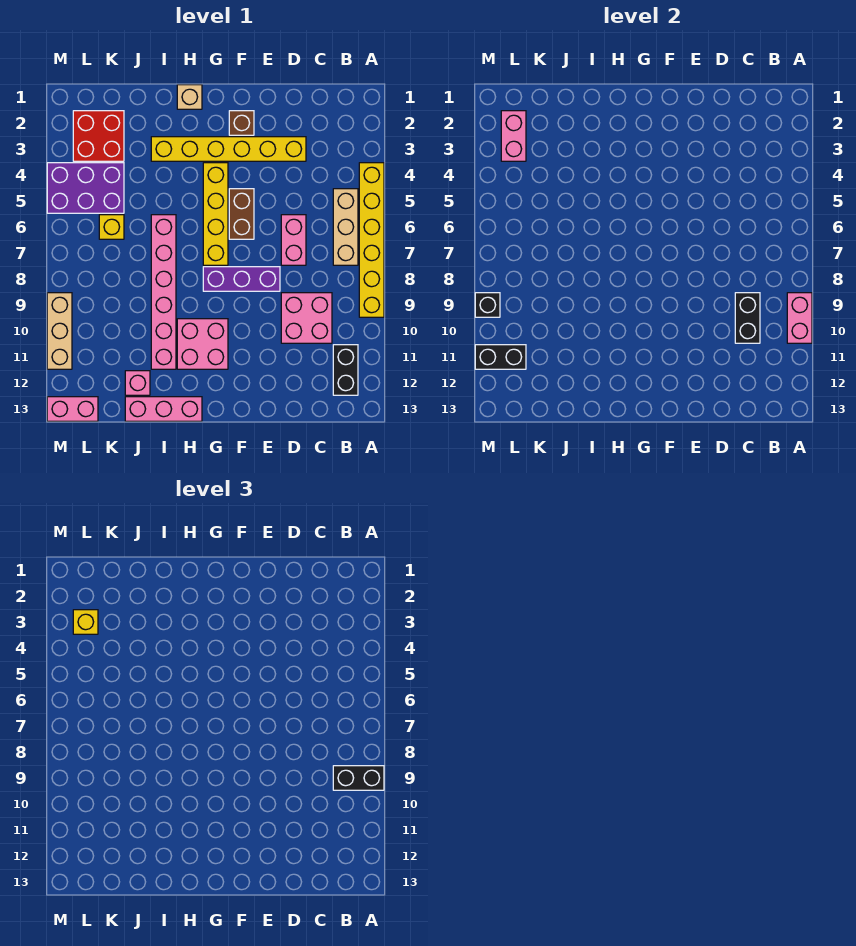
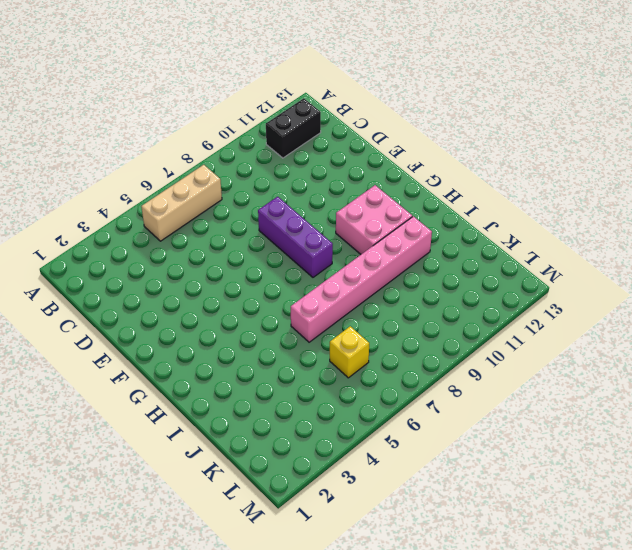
none -> yellow 1x6 brick [359,163,384,317]
none -> pink 2x2 brick [281,293,332,343]
none -> yellow 1x6 brick [151,137,306,161]

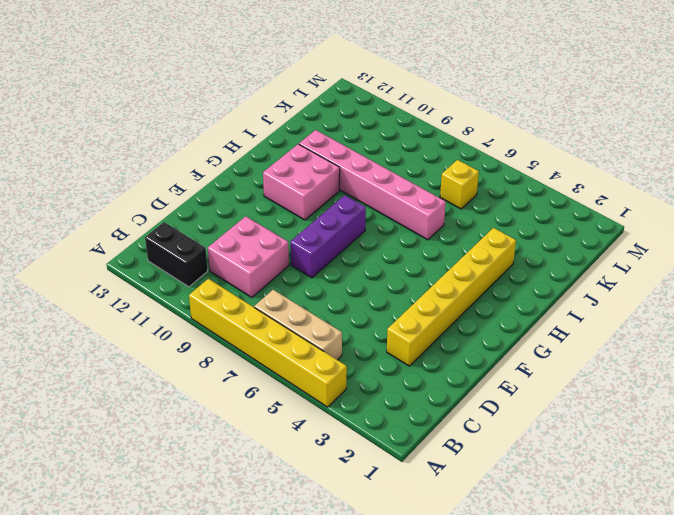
none -> pink 1x2 brick [281,215,306,265]
none -> brown 1x1 brick [229,111,254,135]
none -> brown 1x2 brick [229,189,254,239]

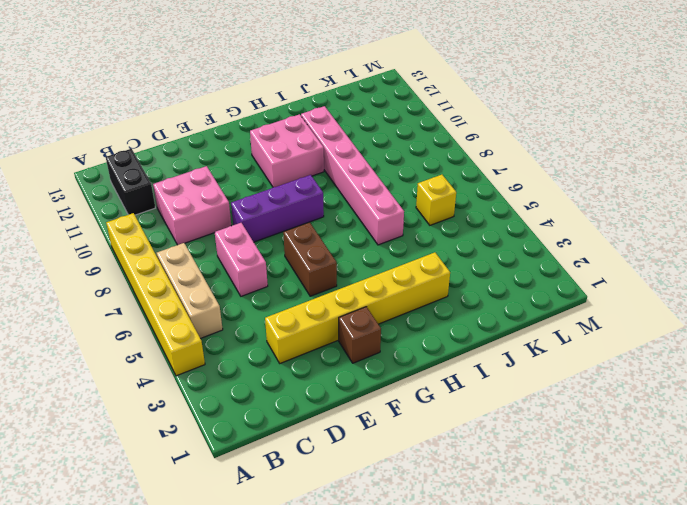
none -> yellow 1x4 brick [203,163,228,265]
none -> tan 1x1 brick [177,85,202,109]
none -> pink 1x3 brick [125,397,202,421]

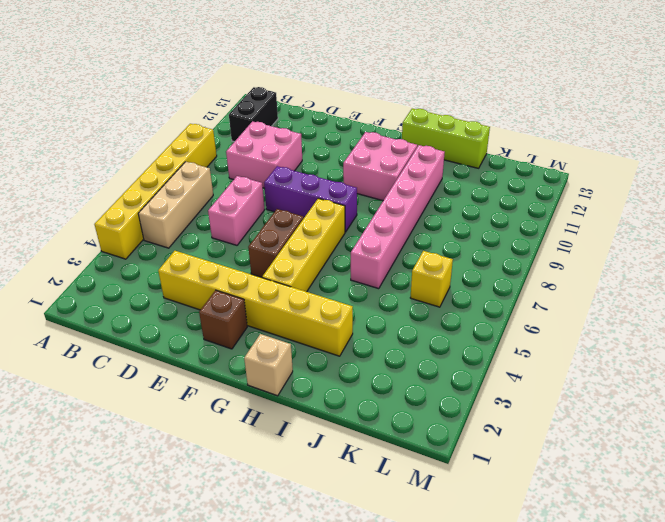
lime 1x3 brick [402,109,490,168] -> pink 1x3 brick [125,397,202,421]
none -> pink 1x1 brick [125,371,150,395]
none -> red 2x2 brick [73,111,124,161]
none -> purple 2x3 brick [47,163,124,213]

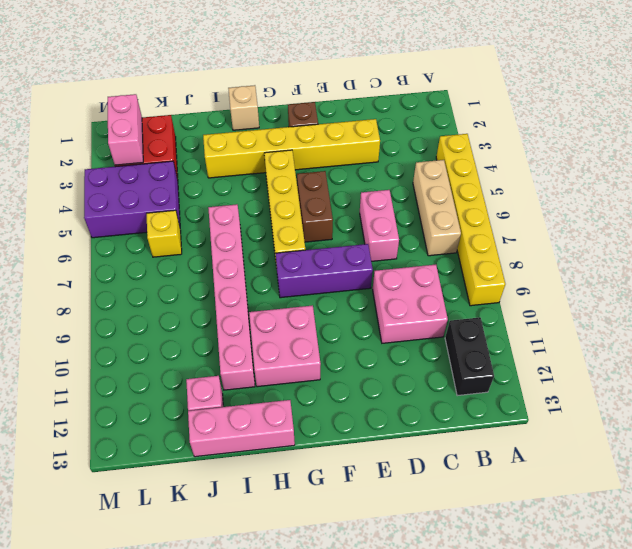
none -> pink 1x2 brick [47,397,98,421]
none -> tan 1x3 brick [47,293,72,369]
none -> pink 1x2 brick [787,293,812,343]

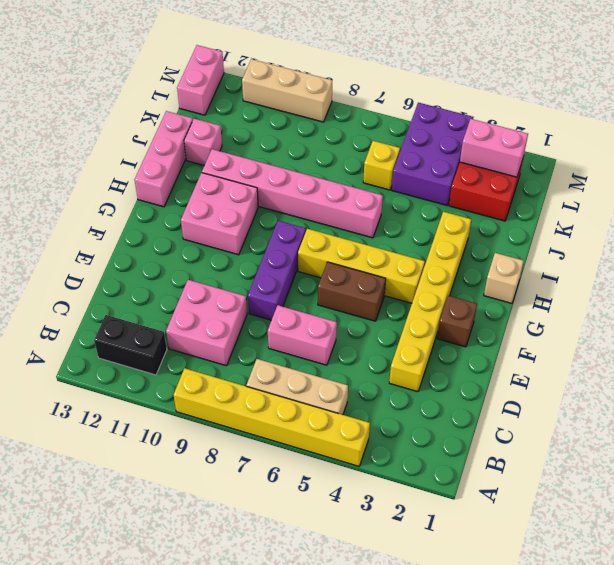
none -> pink 1x2 brick [787,293,812,343]
none -> black 1x2 brick [735,293,760,343]
none -> black 1x2 brick [475,345,526,369]

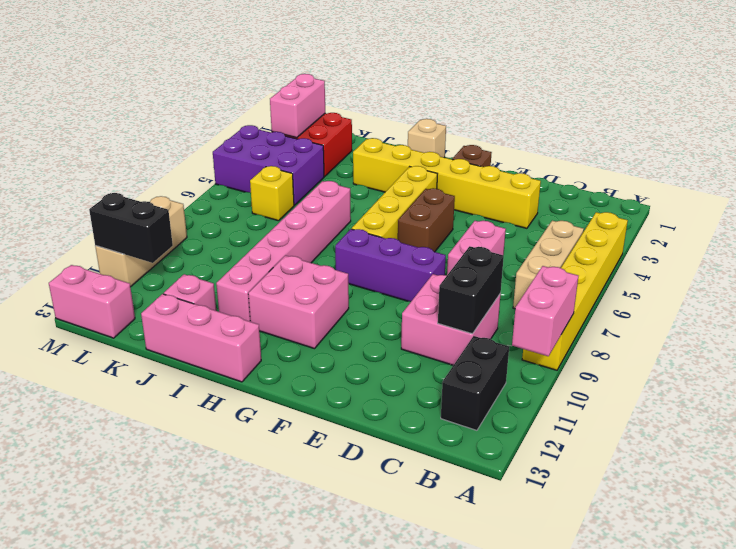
none -> black 1x1 brick [475,293,500,317]
none -> black 1x2 brick [333,766,384,790]
none -> yellow 1x1 brick [73,610,98,634]

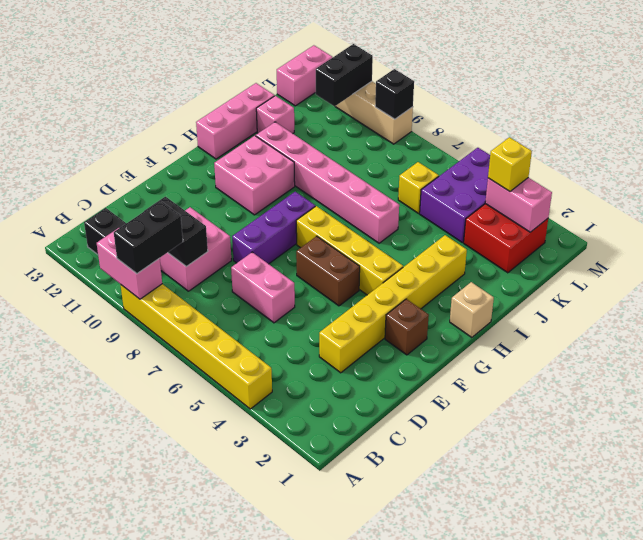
none -> tan 1x3 brick [333,189,358,265]

